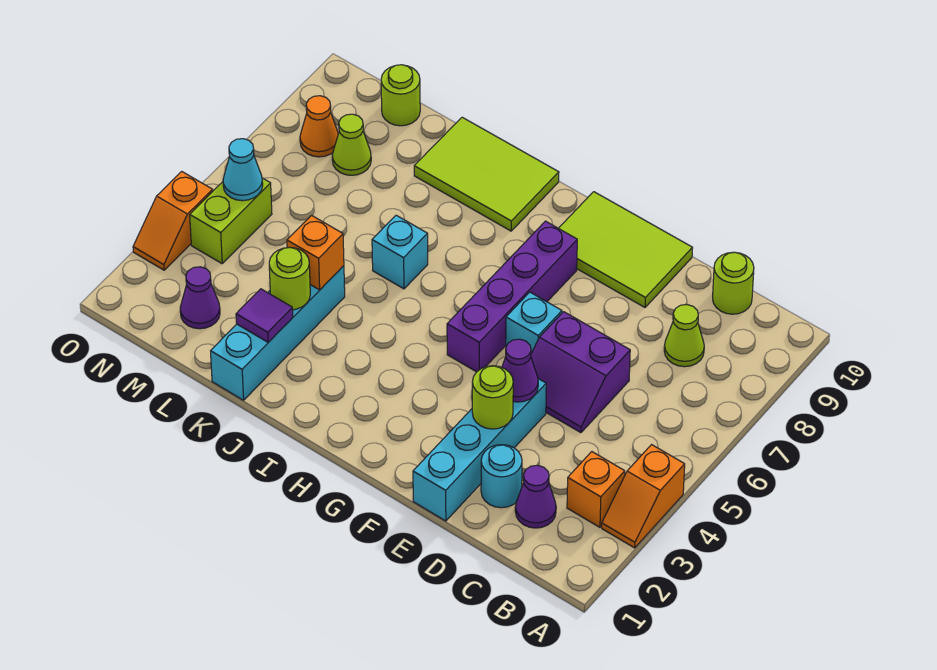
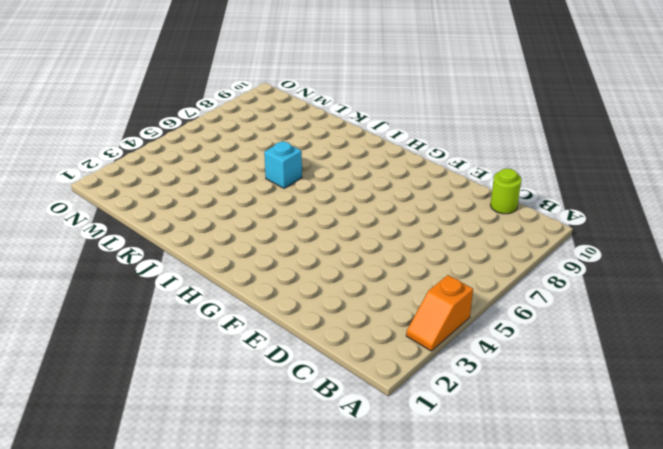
none -> orange 1x1 brick [567,452,625,527]
none -> purple 1x1 cone [515,465,556,528]
none -> lime 1x1 cone [664,305,704,367]

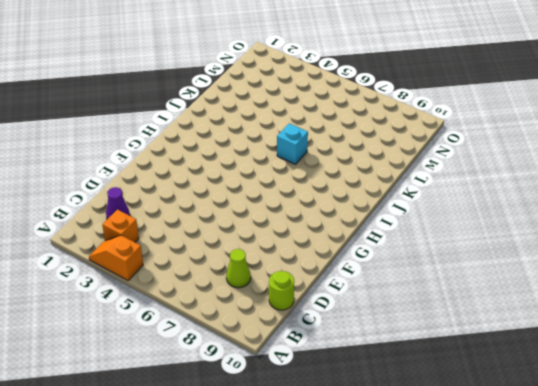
none -> cyan 1x1 round brick [481,445,522,508]
none -> purple 2x2 slope [531,312,630,433]
none -> cyan 1x4 brick [413,379,546,521]

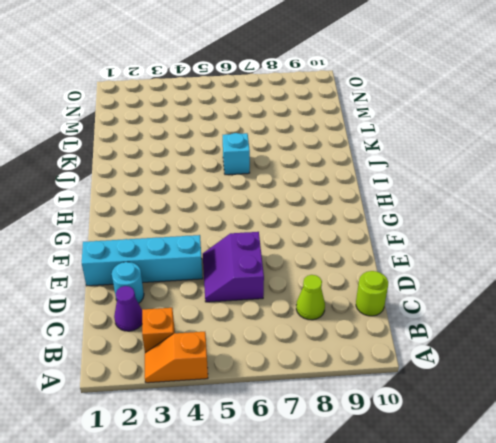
none -> lime 2x3 tile [559,192,692,307]
none -> cyan 1x1 brick [506,292,562,353]
none -> purple 1x4 brick [447,221,577,372]

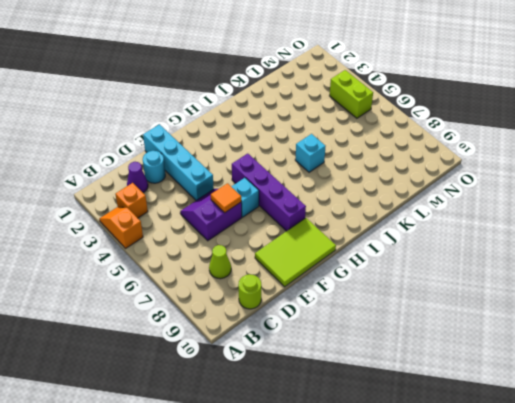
orange 1x1 tile [211,183,241,212] -> none
none -> lime 2x3 tile [414,117,559,231]
none -> cyan 1x4 brick [211,266,345,400]
none -> purple 1x1 cone [180,267,220,329]

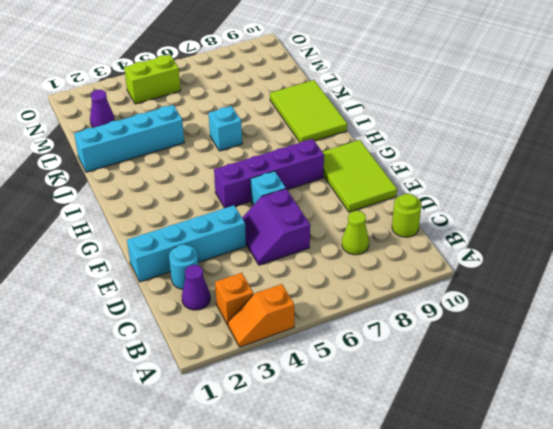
none -> lime 1x1 cone [332,114,371,175]
none -> lime 1x1 round brick [381,65,420,126]
none -> orange 1x1 cone [300,96,338,157]

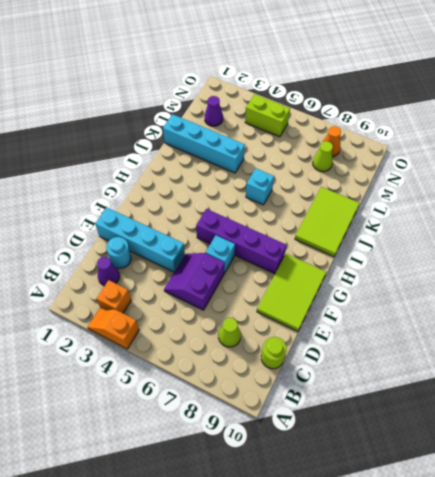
none -> lime 1x1 round brick [381,65,420,126]
none -> orange 1x2 slope [133,172,213,270]
none -> lime 1x1 round brick [472,366,513,429]

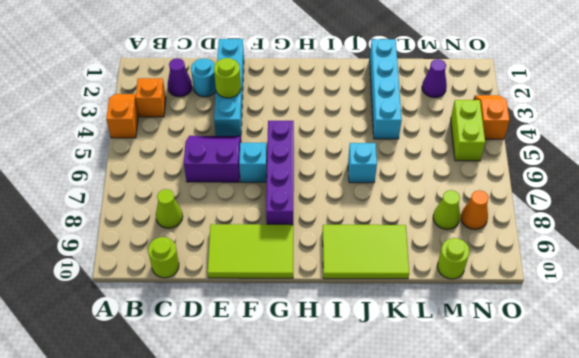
none -> purple 1x1 cone [502,339,538,402]
none -> purple 1x1 tile [236,289,293,342]
none -> lime 1x1 round brick [269,247,310,310]

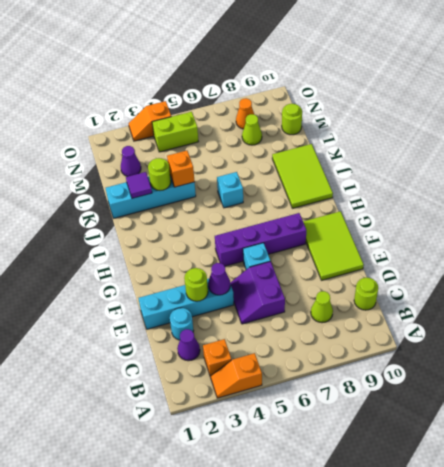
none -> cyan 1x1 cone [223,139,263,201]

